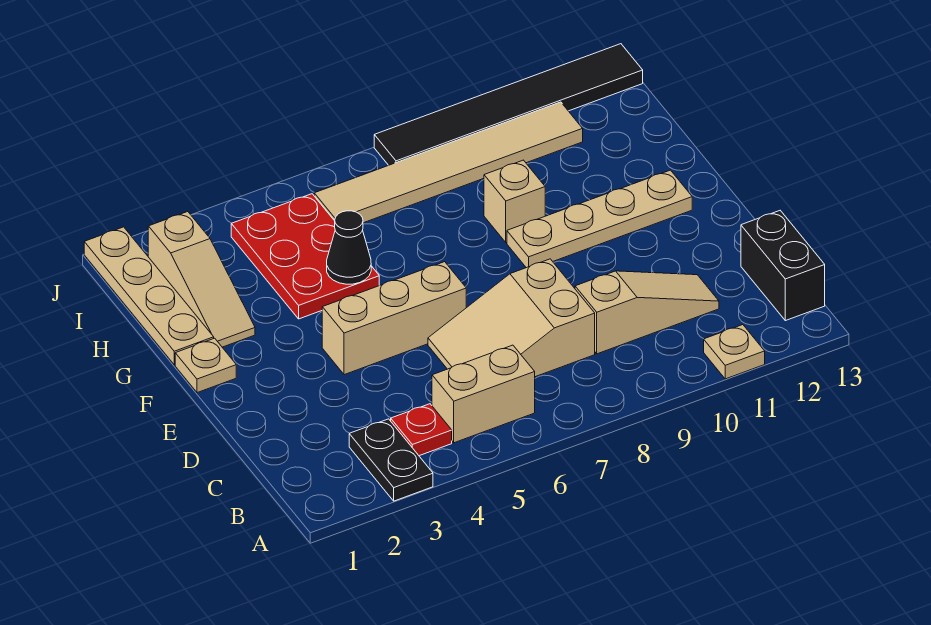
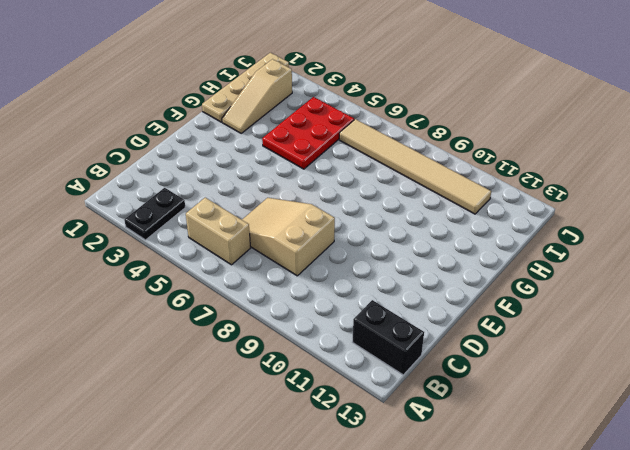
black 1x2 brick [353,300,424,375] -> black 1x2 brick turned to [741,211,825,321]
none -> tan 1x1 plate [704,325,765,379]
none -> red 1x1 plate [391,404,452,456]
none -> tan 1x3 slope [575,271,719,354]

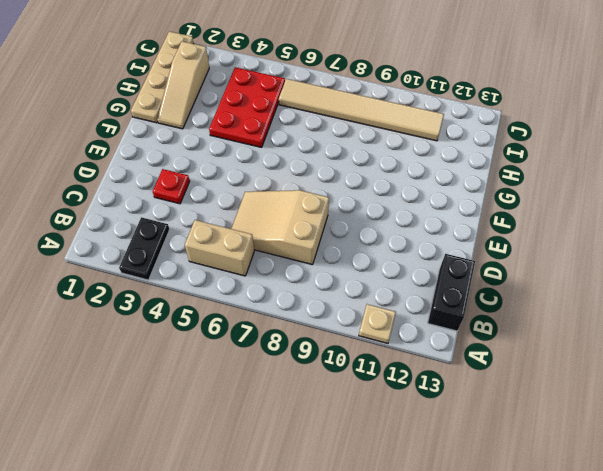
red 1x1 plate [153,169,190,204] -> red 1x1 plate moved to [391,404,452,456]
none -> tan 1x3 slope [575,271,719,354]
none -> tan 1x3 brick [322,262,466,375]
none -> tan 1x1 plate [175,338,236,393]

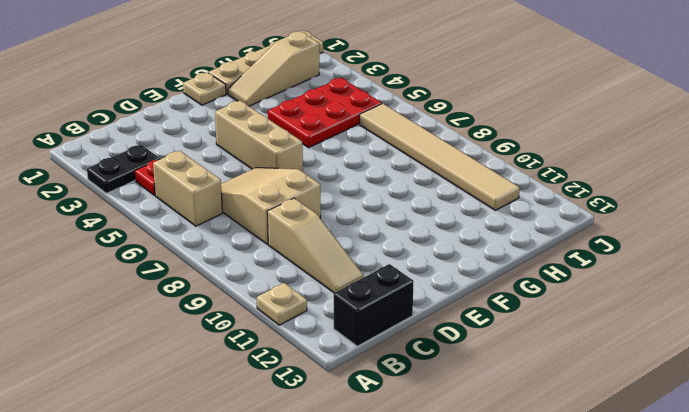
none -> tan 1x4 plate [507,170,692,268]
none -> tan 1x1 brick [484,160,545,242]
none -> black 1x6 tile [374,44,643,165]

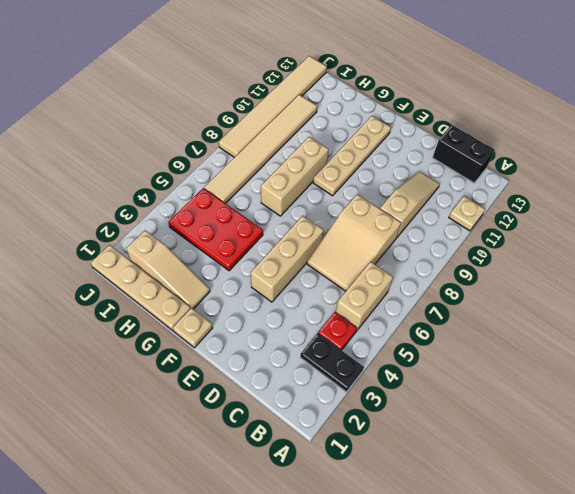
tan 1x3 brick [261,137,329,216] -> tan 1x1 brick [484,160,545,242]
tan 1x6 tile [219,56,327,157] -> black 1x6 tile [374,44,643,165]
none -> black 1x1 cone [327,211,371,284]

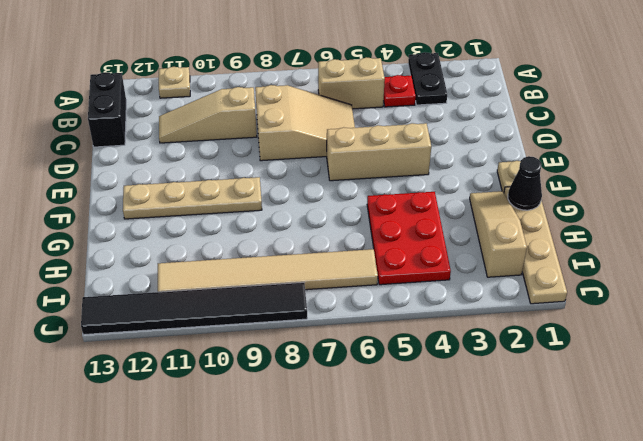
black 1x1 cone [508,156,542,210] -> black 1x1 cone moved to [327,211,371,284]
none -> tan 1x1 brick [484,160,545,242]

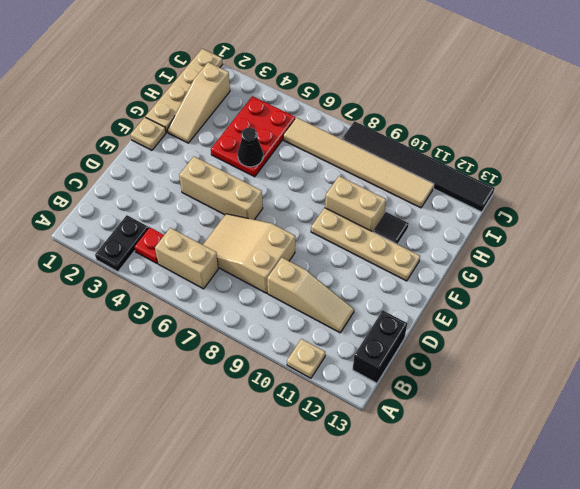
tan 1x2 brick [325,176,386,232] -> tan 1x1 brick [484,160,545,242]
black 1x1 tile [373,212,409,244] -> none

